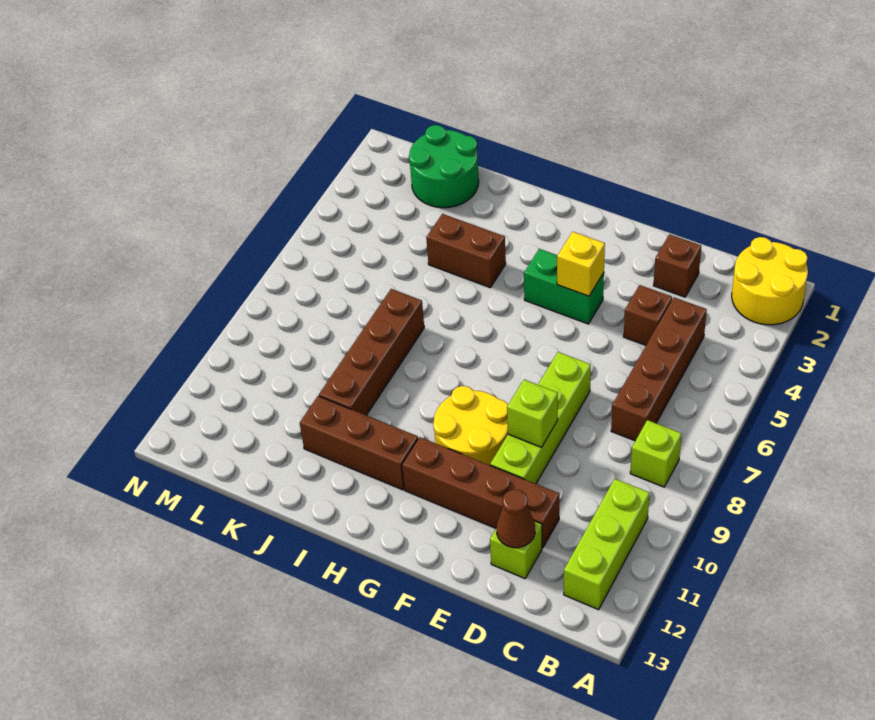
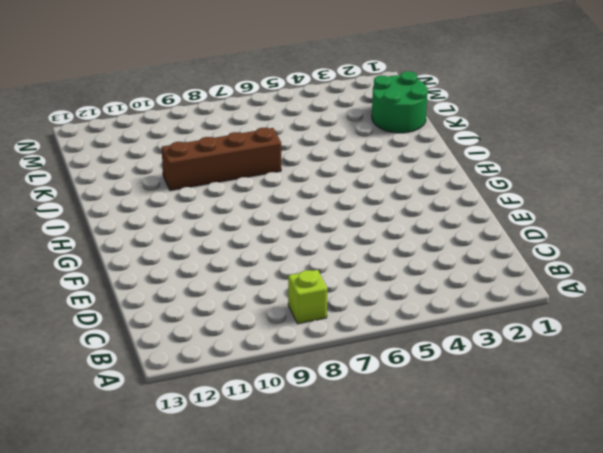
none -> yellow 2x2 round brick [732,237,808,325]
none -> lime 1x3 brick [564,479,650,610]
none -> brown 1x4 brick [611,298,707,441]

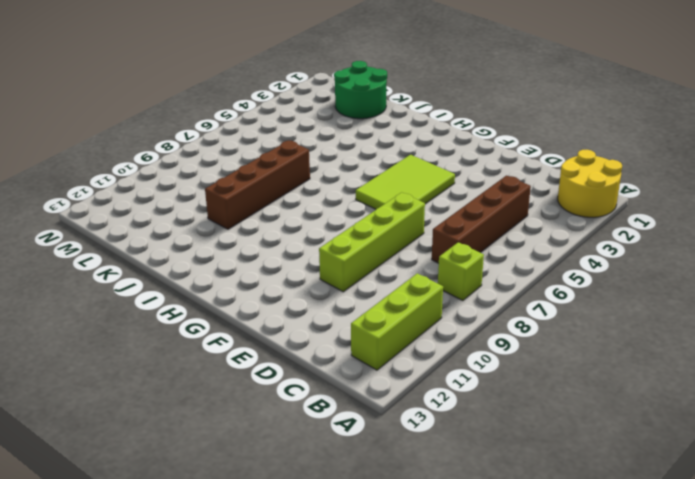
lime 2x3 tile [356,155,455,209] -> green 1x2 brick [524,249,604,324]
none -> brown 1x1 brick [653,234,701,297]
none -> brown 1x1 brick [624,285,672,345]
none -> brown 1x4 brick [402,437,559,548]

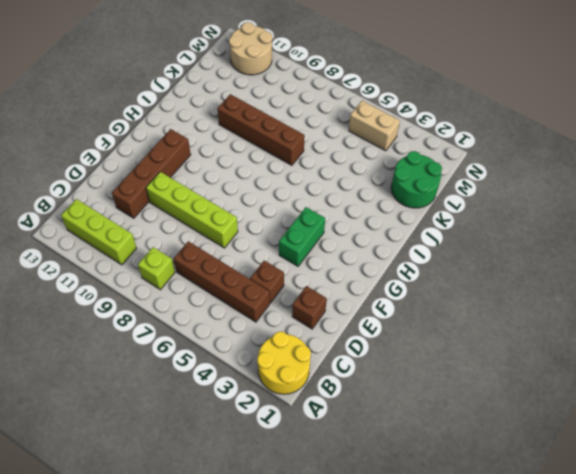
tan 1x2 brick [349,101,400,151] -> none
tan 2x2 round brick [229,22,272,75] -> none
none -> lime 1x1 brick [490,521,542,578]
none -> yellow 2x2 round brick [433,386,508,465]
none -> brown 1x3 brick [300,396,418,490]

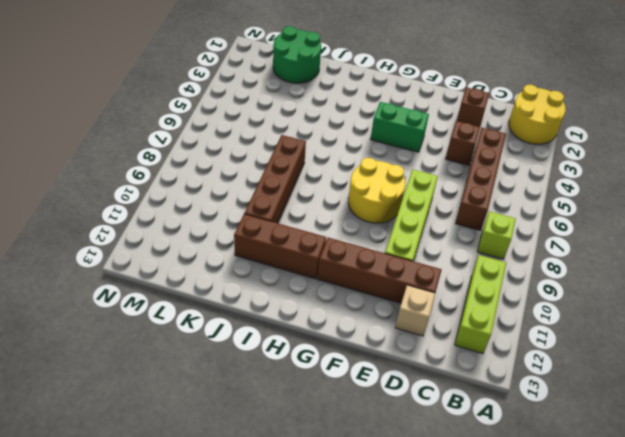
tan 1x1 brick [395,285,435,336] -> lime 1x1 brick [490,521,542,578]
yellow 2x2 round brick [348,158,405,223] -> yellow 2x2 round brick moved to [433,386,508,465]
none -> brown 1x2 brick [426,214,506,287]
none -> brown 1x1 cone [497,490,535,548]
none -> lime 1x1 brick [507,380,558,447]

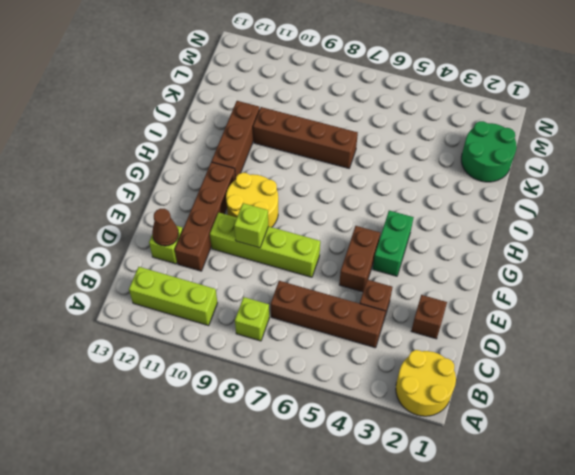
brown 1x2 brick [339,226,380,292] -> brown 1x2 brick moved to [426,214,506,287]
none -> yellow 1x1 brick [557,232,605,296]

